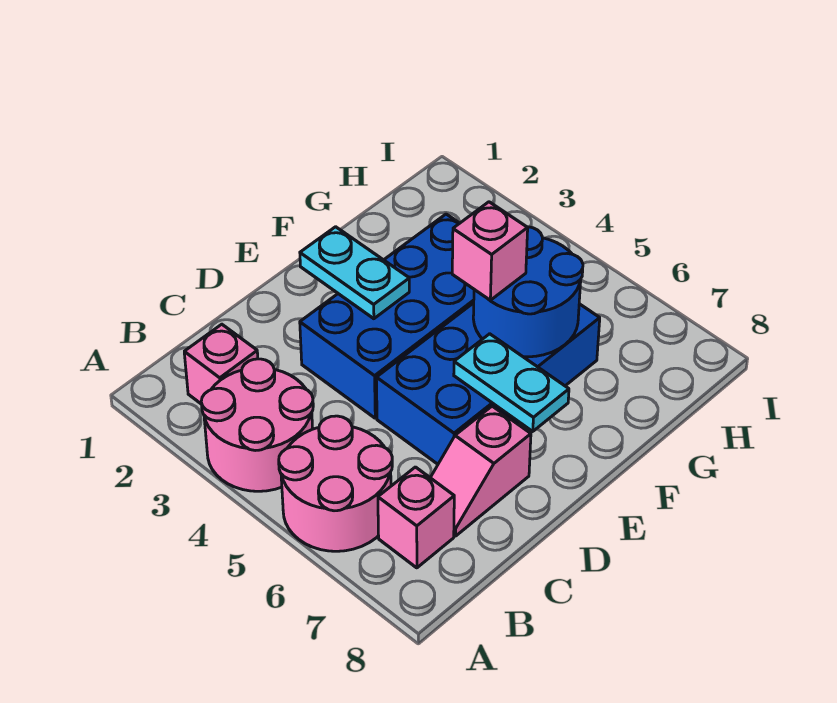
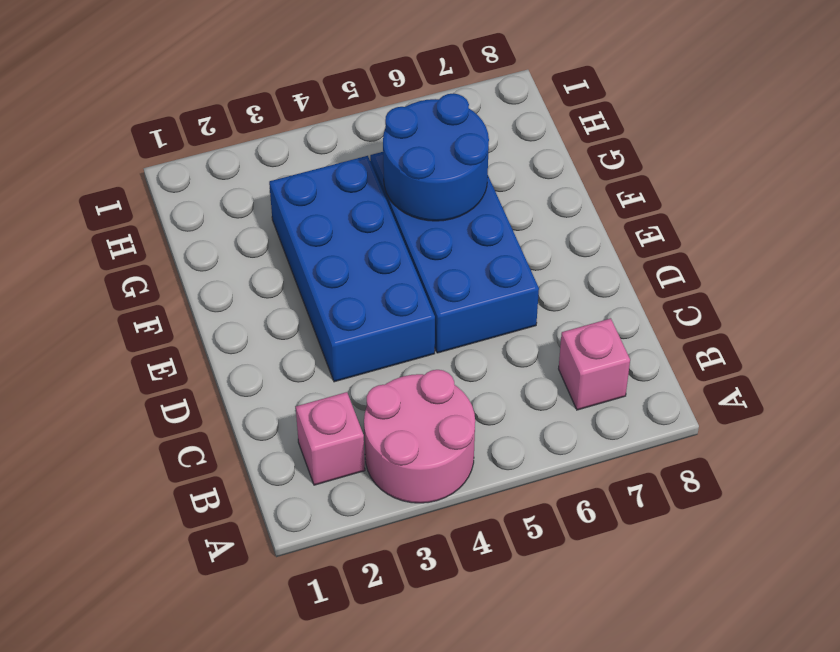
none -> pink 2x2 round brick [279,416,392,551]
none -> pink 1x2 slope [430,406,531,536]

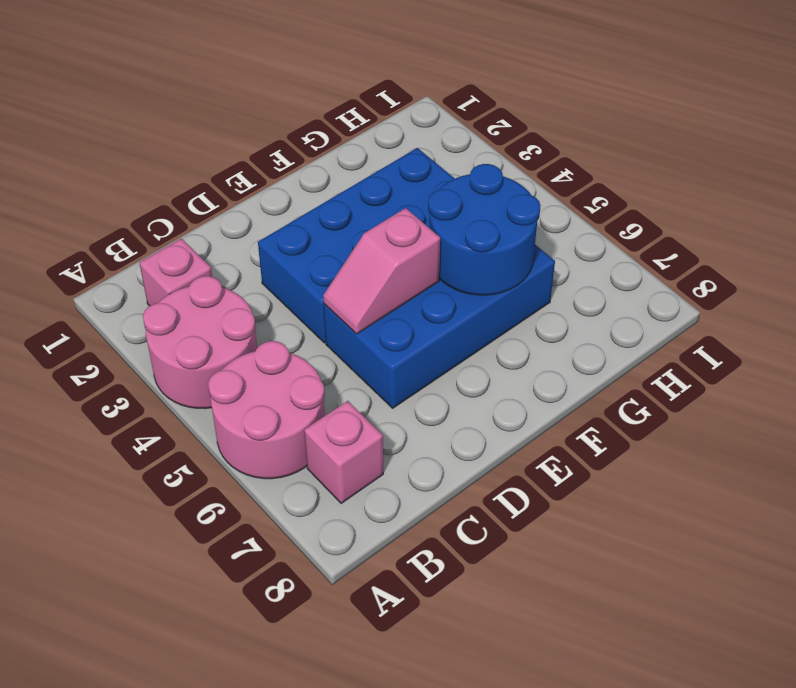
pink 1x2 slope [323,208,440,334] -> pink 1x2 slope moved to [430,406,531,536]
none -> cyan 1x2 plate [300,227,409,319]
none -> cyan 1x2 plate [454,334,569,431]

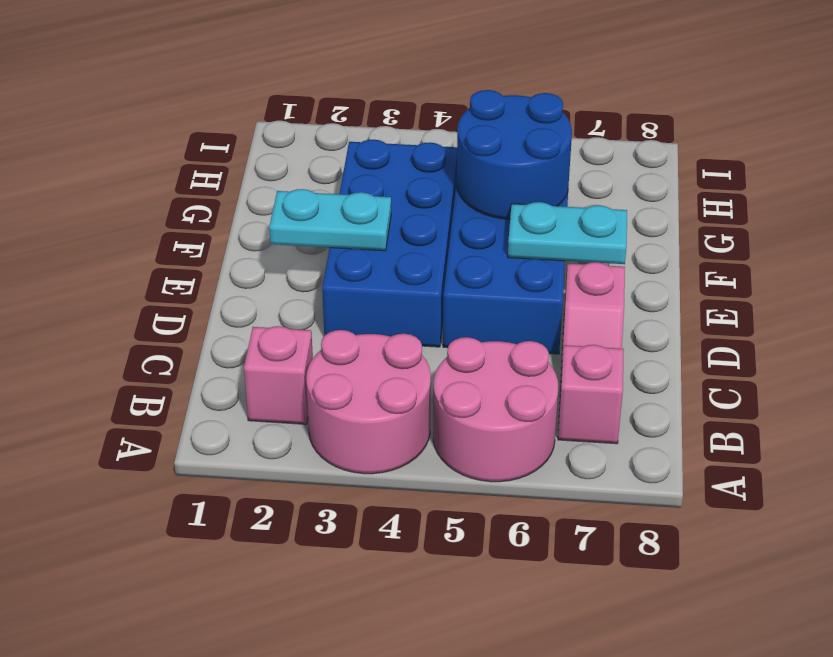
none -> pink 1x1 brick [452,202,528,300]

